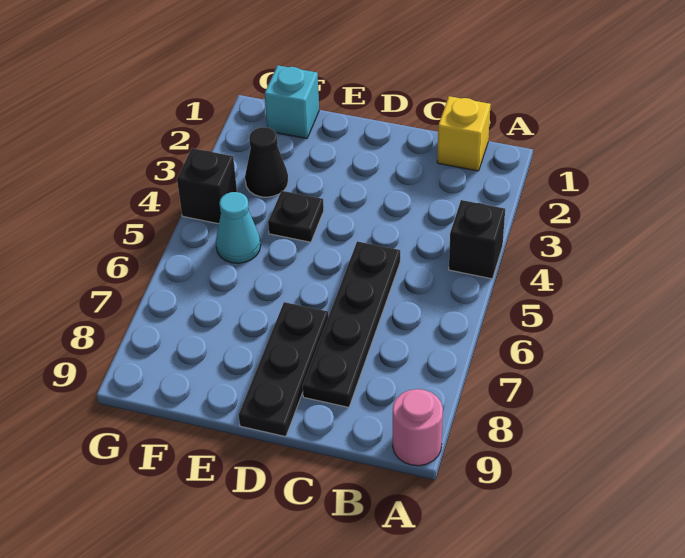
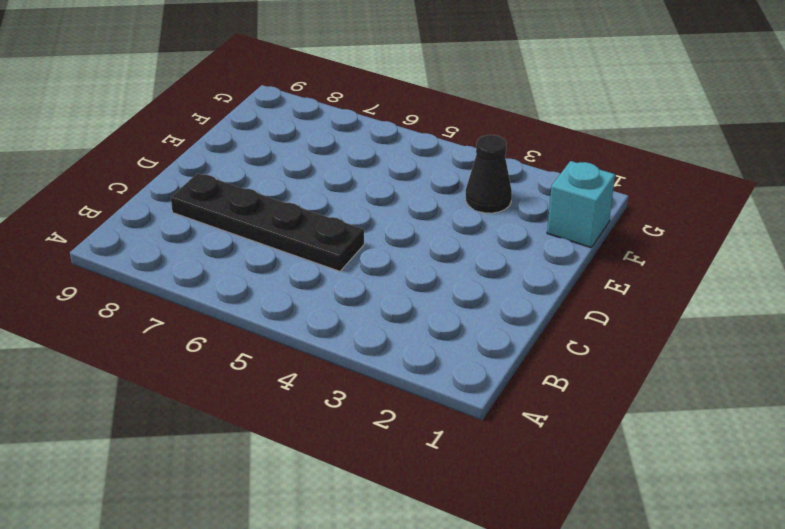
none -> black 1x1 brick [449,200,505,279]
none -> pink 1x1 round brick [393,389,443,466]

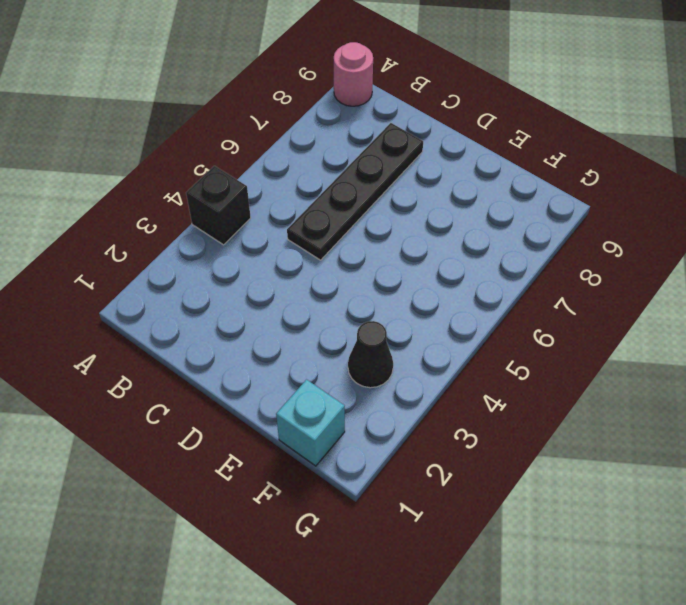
none -> yellow 1x1 brick [437,96,491,171]
none -> black 1x3 plate [239,302,328,437]

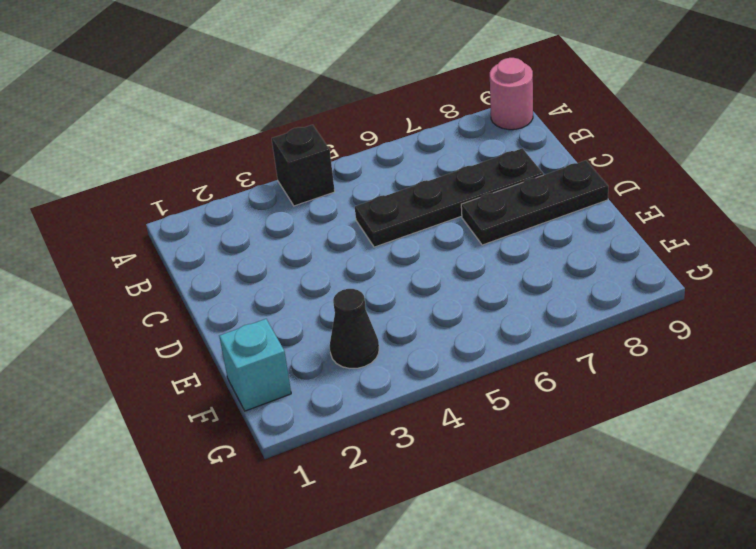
none -> yellow 1x1 brick [437,96,491,171]
none -> black 1x1 plate [268,191,324,242]

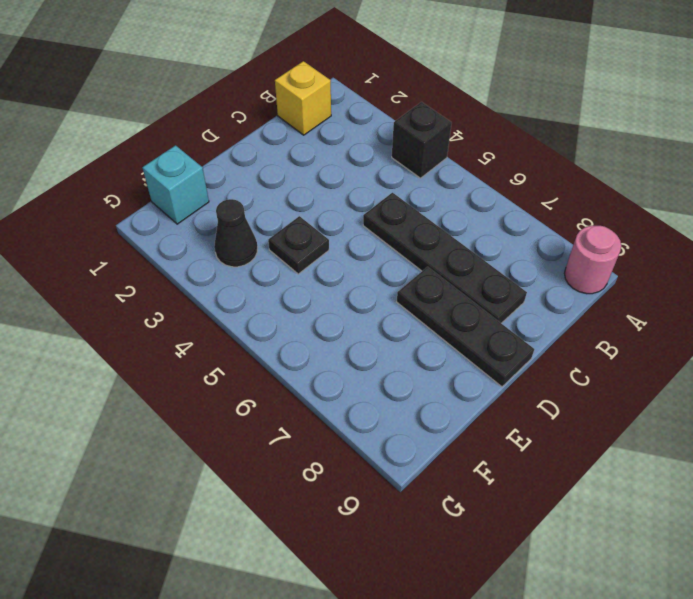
none -> cyan 1x1 cone [216,192,261,263]
none -> black 1x1 brick [177,148,237,224]

